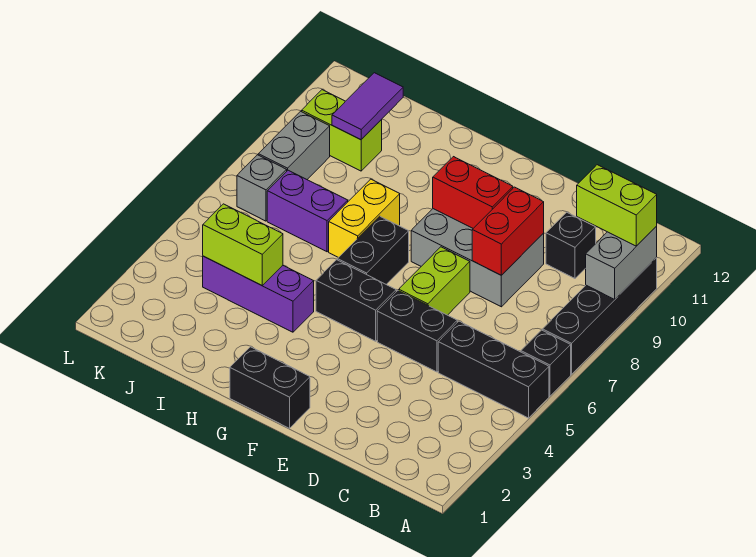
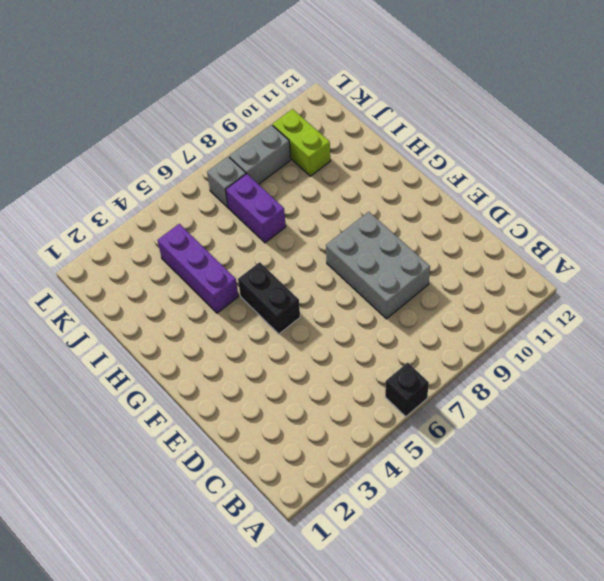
none -> black 1x3 brick [438,321,549,418]
none -> black 1x4 brick [543,258,657,374]
none -> black 1x1 brick [546,212,596,278]

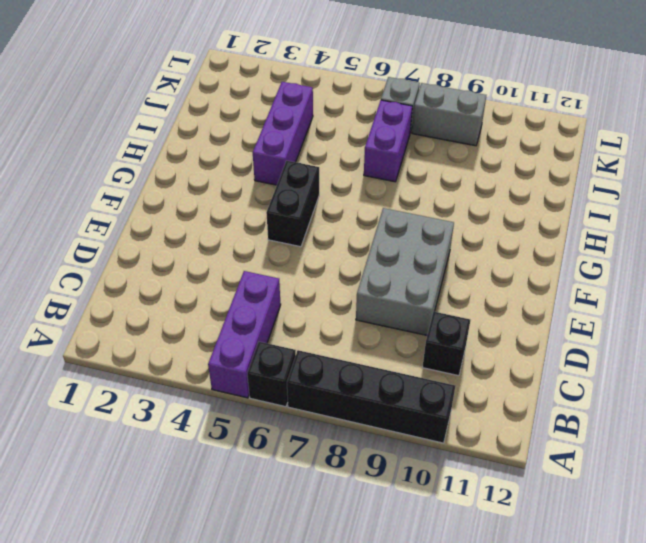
purple 1x3 brick [208,271,281,398] -> black 1x3 brick [438,321,549,418]
none -> black 1x2 brick [377,291,457,372]
none -> lime 1x2 brick [399,247,470,315]
none -> black 1x2 brick [230,347,310,428]

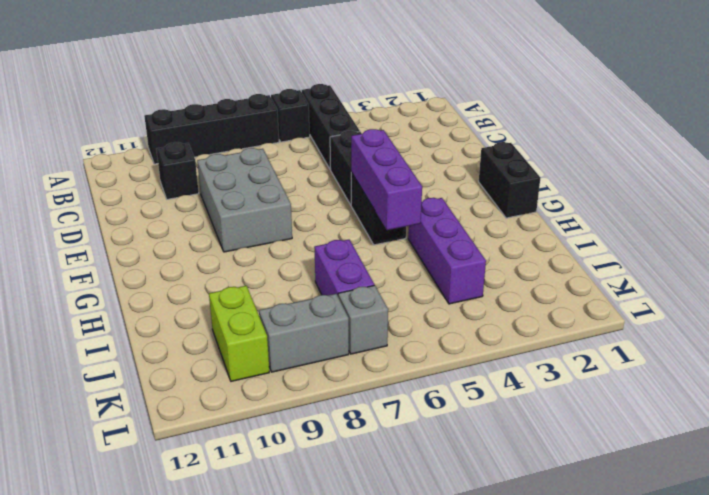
purple 1x3 brick [351,129,422,230] -> none
none -> lime 1x2 brick [399,247,470,315]
none -> black 1x2 brick [338,216,409,284]
none -> yellow 1x2 brick [329,179,400,258]

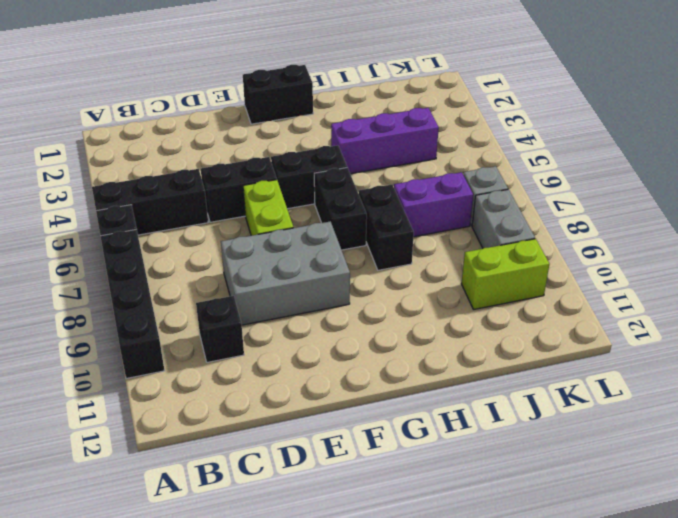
black 1x2 brick [359,185,414,270] -> yellow 1x2 brick [329,179,400,258]
none -> grey 1x2 brick [586,226,657,299]
none -> red 1x2 brick [472,187,544,275]
none -> red 1x2 brick [433,157,513,228]

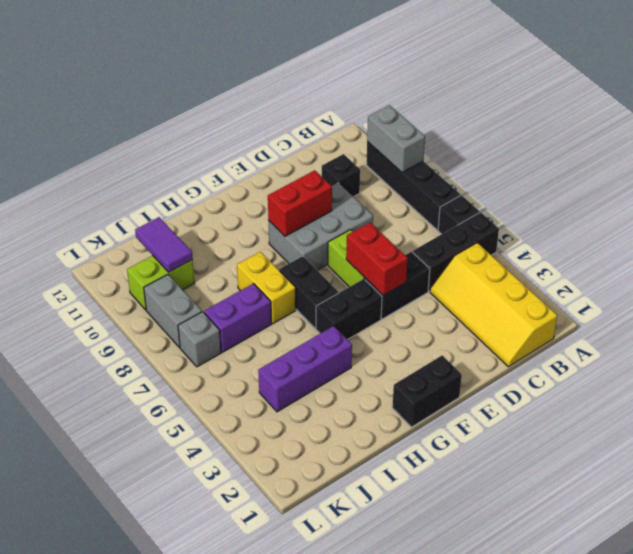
yellow 2x4 slope [430,243,557,367] -> none
red 1x2 brick [346,223,408,295] -> red 1x2 brick moved to [472,187,544,275]
none -> lime 1x2 brick [203,204,283,285]
none -> lime 1x2 brick [577,165,657,246]

